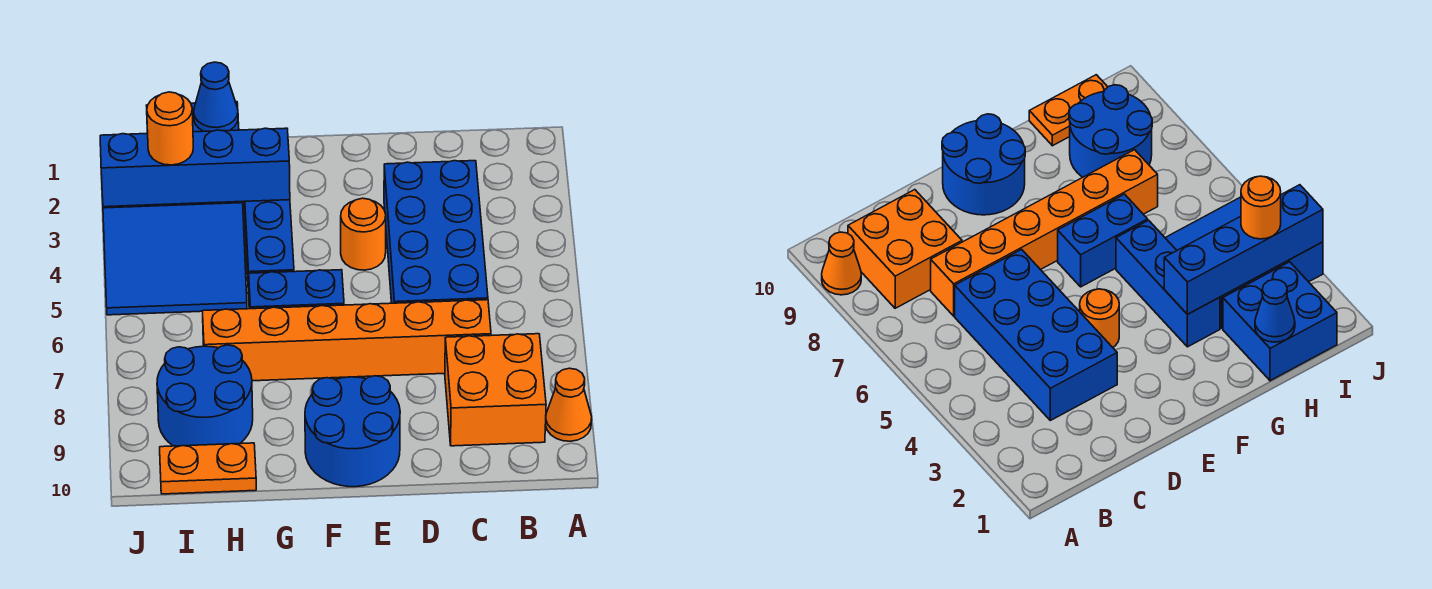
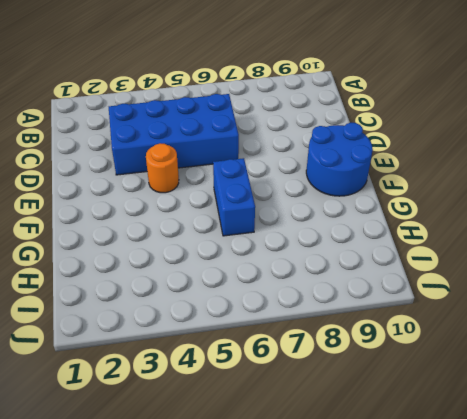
none -> orange 1x1 cone [546,368,592,441]
none -> orange 2x2 brick [445,334,546,446]
none -> orange 1x6 brick [203,300,491,381]

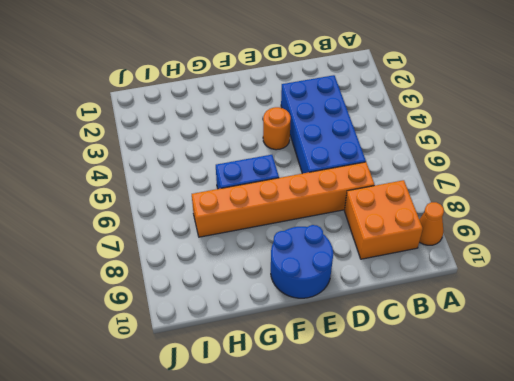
none -> blue 1x3 brick [244,200,294,294]
none -> blue 2x2 brick [1223,262,1337,381]
none -> blue 3x3 slope [103,202,247,315]

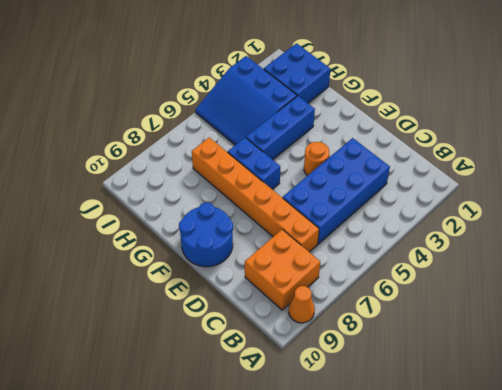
none -> blue 2x2 round brick [157,345,253,446]
none -> orange 1x2 plate [160,443,256,494]
none -> blue 1x4 brick [100,128,290,207]

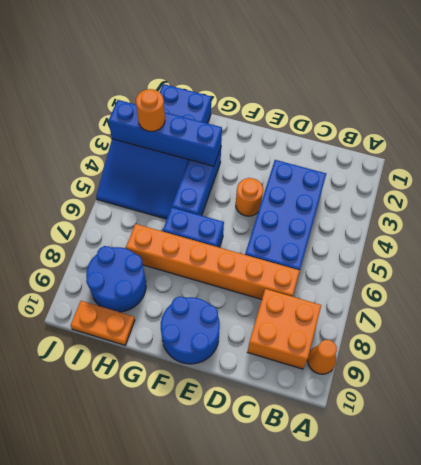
none -> blue 1x1 cone [194,62,238,131]

